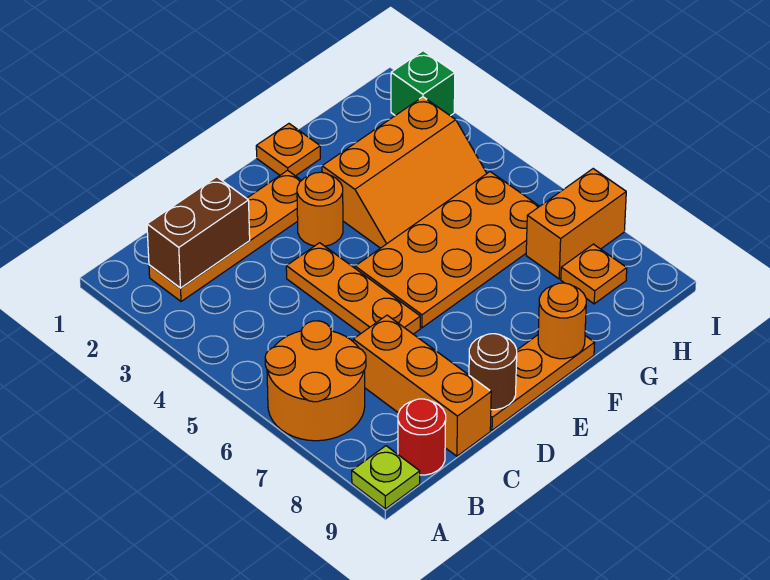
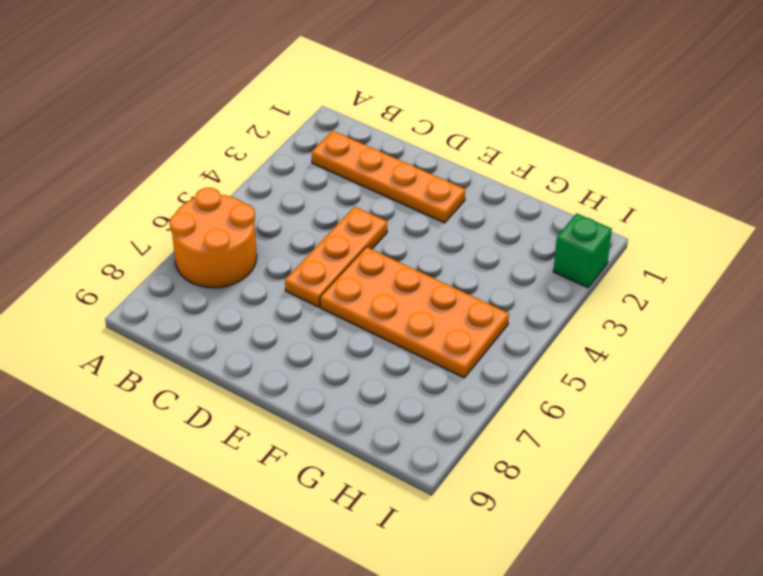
none -> lime 1x1 plate [352,446,420,509]
none -> red 1x1 round brick [398,399,446,475]
none -> orange 1x3 brick [353,315,491,456]

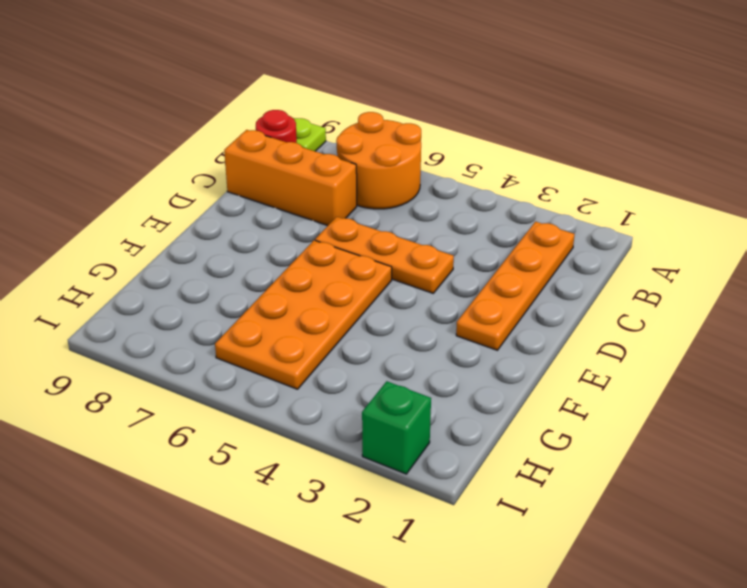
none -> orange 1x3 plate [490,335,595,430]
none -> orange 1x1 round brick [297,172,343,246]
none -> orange 1x1 plate [256,124,320,176]

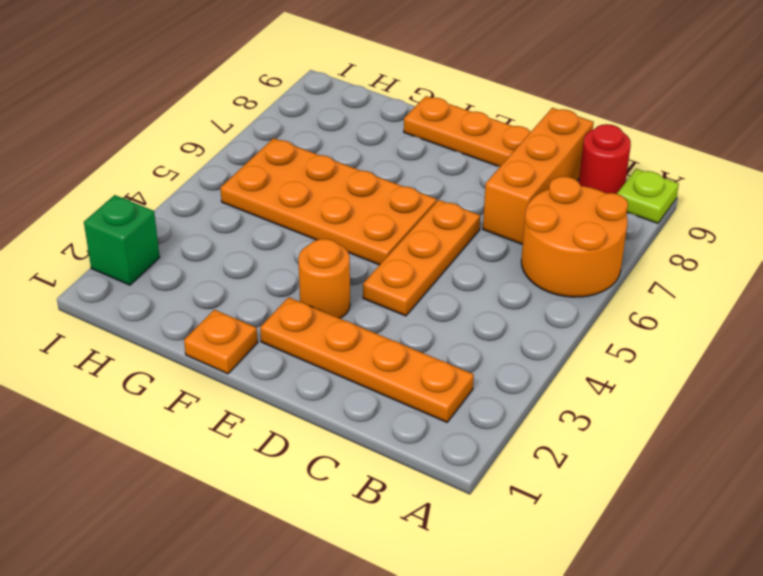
none -> orange 2x3 slope [322,97,487,248]
none -> orange 1x2 brick [526,169,626,279]
none -> orange 1x1 plate [561,244,627,304]

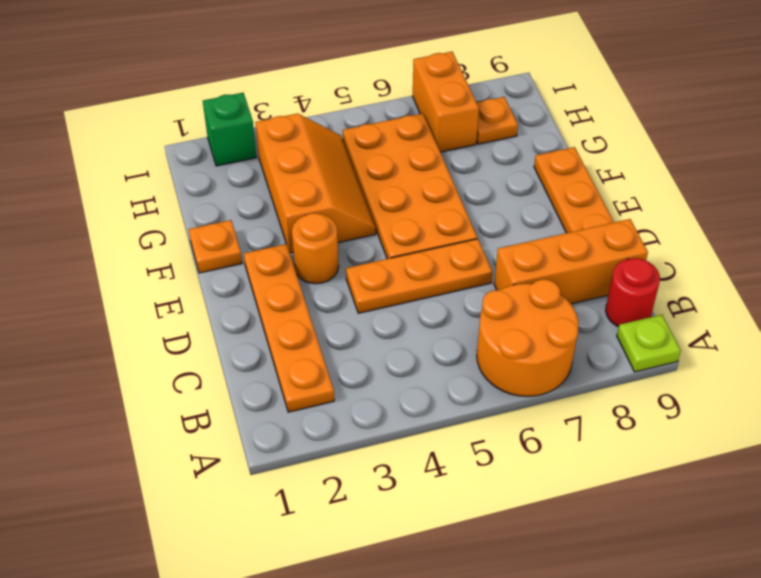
none -> brown 1x2 brick [147,177,250,288]
none -> brown 1x1 round brick [469,334,517,410]
none -> orange 1x1 round brick [538,283,586,359]

